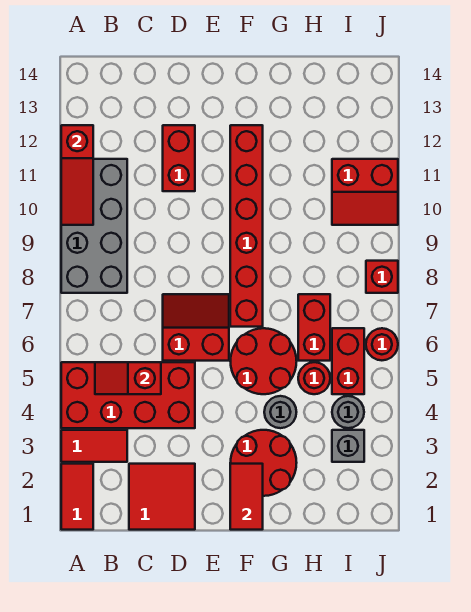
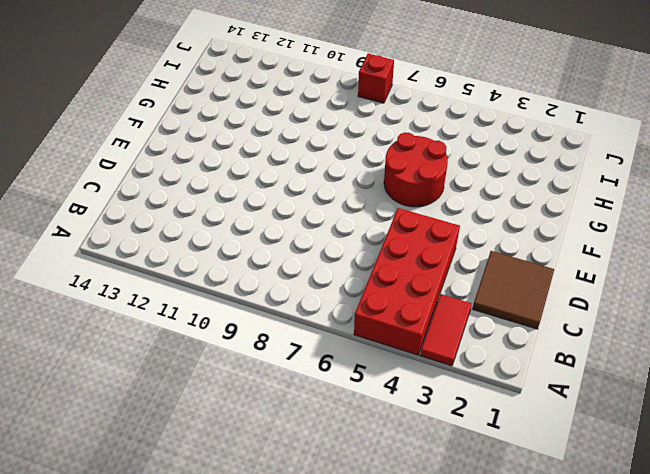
brown 2x2 tile [473,251,554,329] -> red 2x2 tile [129,464,195,530]
none -> red 1x2 tile [61,464,93,530]
none -> grey 2x4 brick [61,159,127,293]
none -> red 2x2 slope [163,294,229,361]

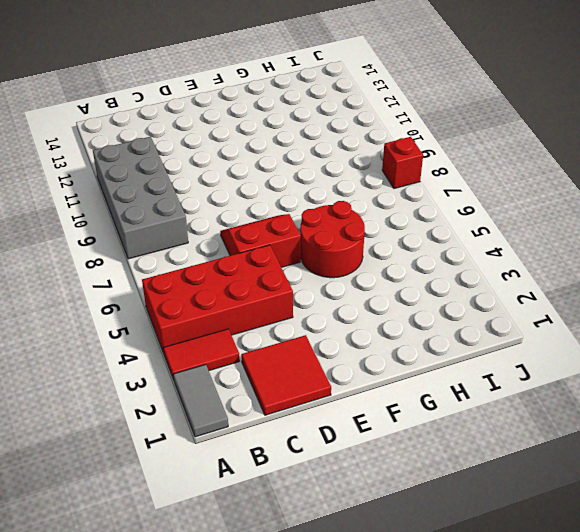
grey 1x2 tile [173,364,228,437] -> red 1x2 tile [61,464,93,530]
none -> red 1x2 brick [163,125,195,191]
none -> red 2x2 round brick [230,430,297,496]
none -> red 1x6 brick [230,125,263,327]

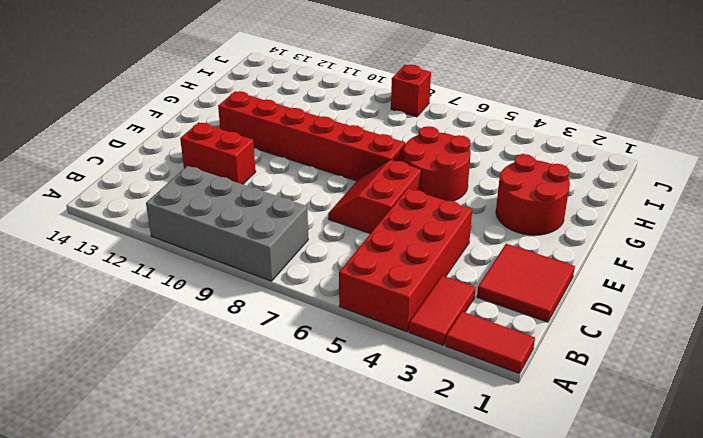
none -> grey 1x1 round brick [264,396,296,428]
none -> red 1x1 round brick [298,362,330,394]
none -> red 1x2 brick [298,294,330,361]

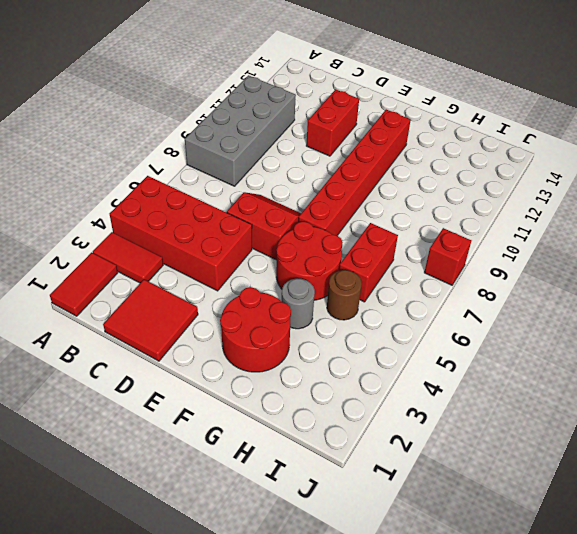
brown 1x1 round brick [327,270,362,320] -> red 1x1 round brick [298,362,330,394]
none -> grey 1x1 brick [332,430,364,462]
none -> grey 1x1 round brick [332,396,364,428]
none -> red 1x2 brick [332,328,364,394]

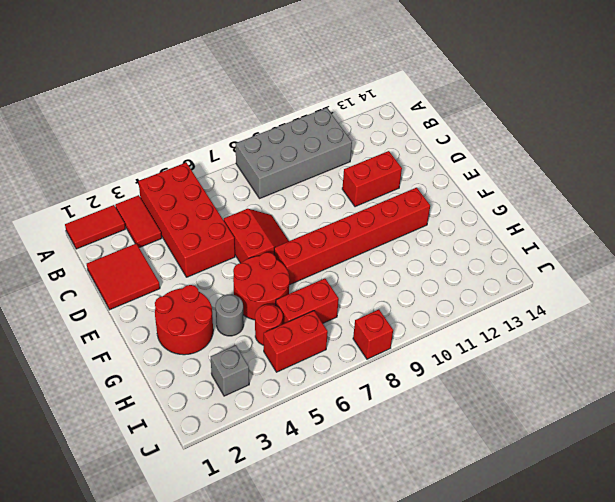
none -> grey 1x1 round brick [332,396,364,428]
none -> red 2x2 slope [332,159,398,225]
none -> red 1x1 round brick [366,328,398,360]

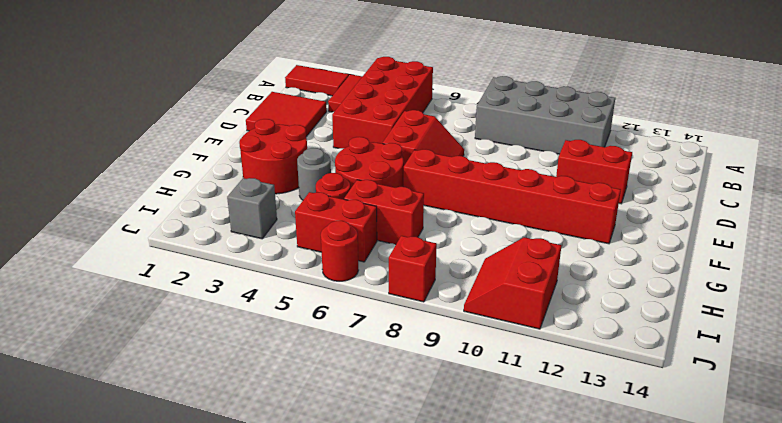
none -> grey 1x1 round brick [332,396,364,428]
none -> red 1x3 slope [61,125,93,225]
none -> red 1x2 slope [95,362,161,394]

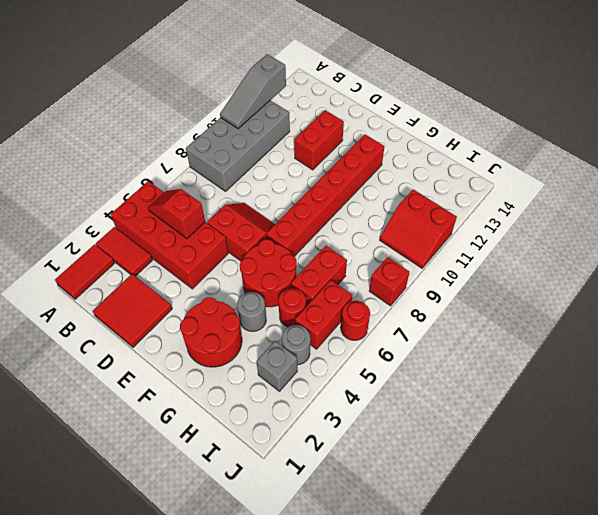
grey 1x3 slope [220,54,286,129] -> red 1x3 slope [61,125,93,225]
none -> red 1x2 tile [230,464,263,530]

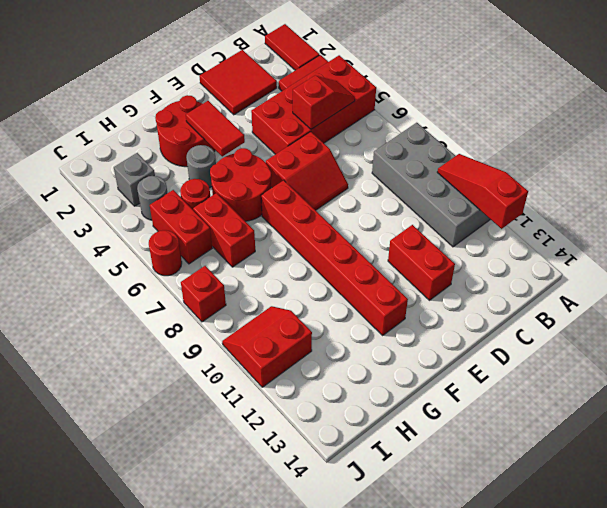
red 1x2 tile [186,101,245,157] -> red 1x2 tile moved to [230,464,263,530]

